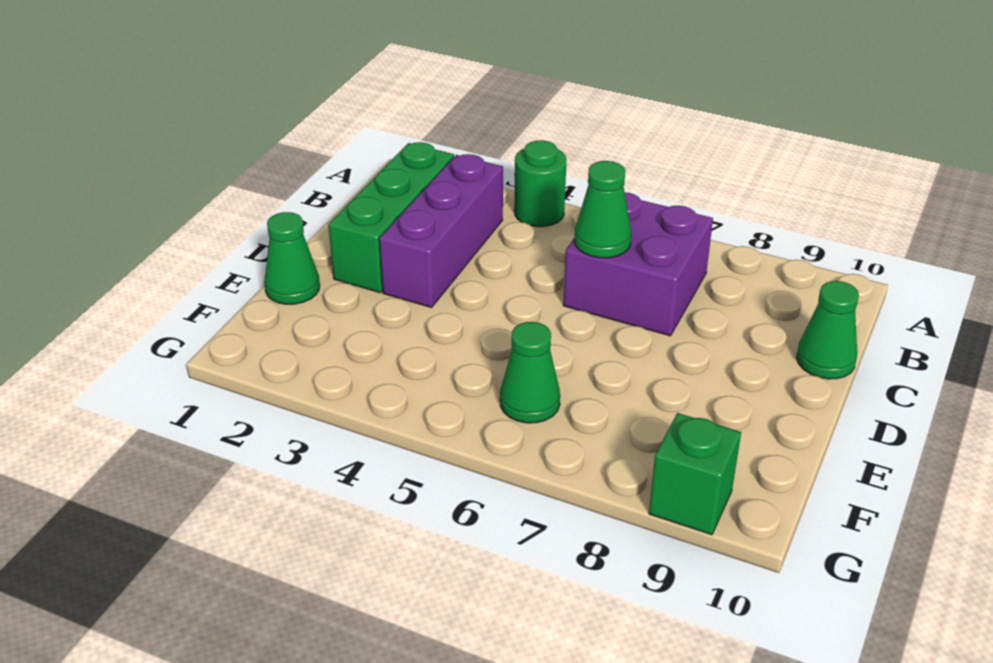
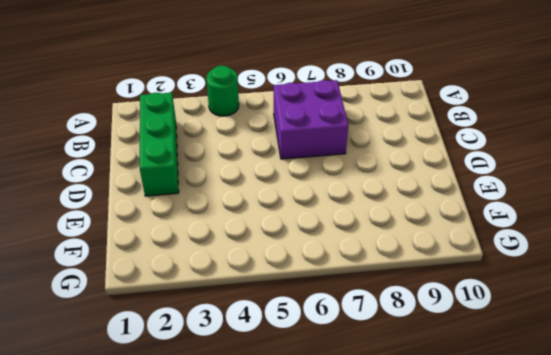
none -> purple 1x3 brick [379,154,503,308]
none -> green 1x1 cone [796,281,859,379]

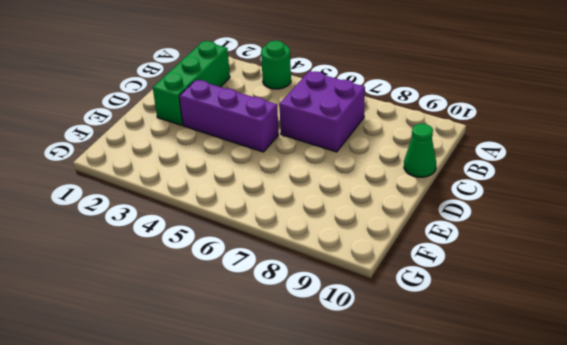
purple 1x3 brick [179,80,279,152] -> purple 1x3 brick turned to [379,154,503,308]
none -> green 1x1 cone [264,212,320,304]
none -> green 1x1 cone [500,322,560,423]

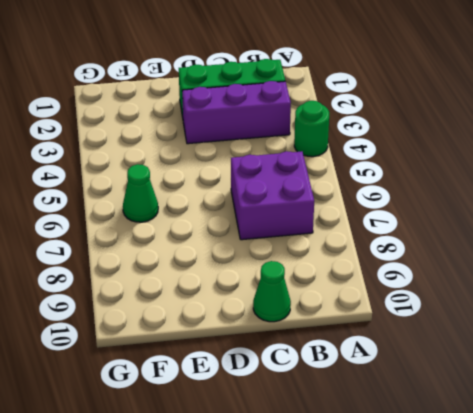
none -> green 1x1 cone [264,212,320,304]
none -> green 1x1 brick [649,413,741,535]

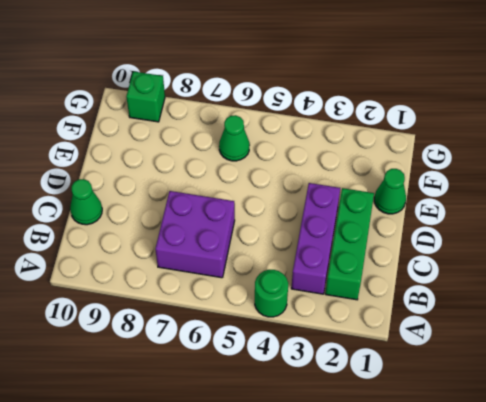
none -> green 1x1 cone [574,161,632,258]

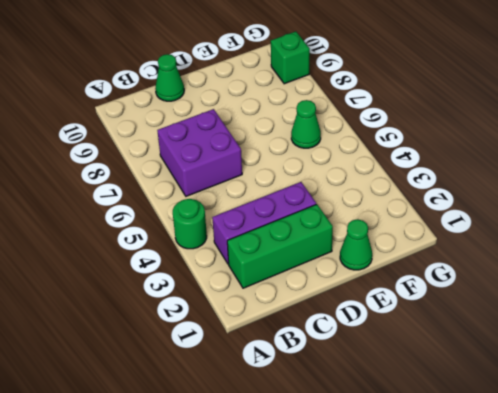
none -> green 1x1 cone [574,161,632,258]

